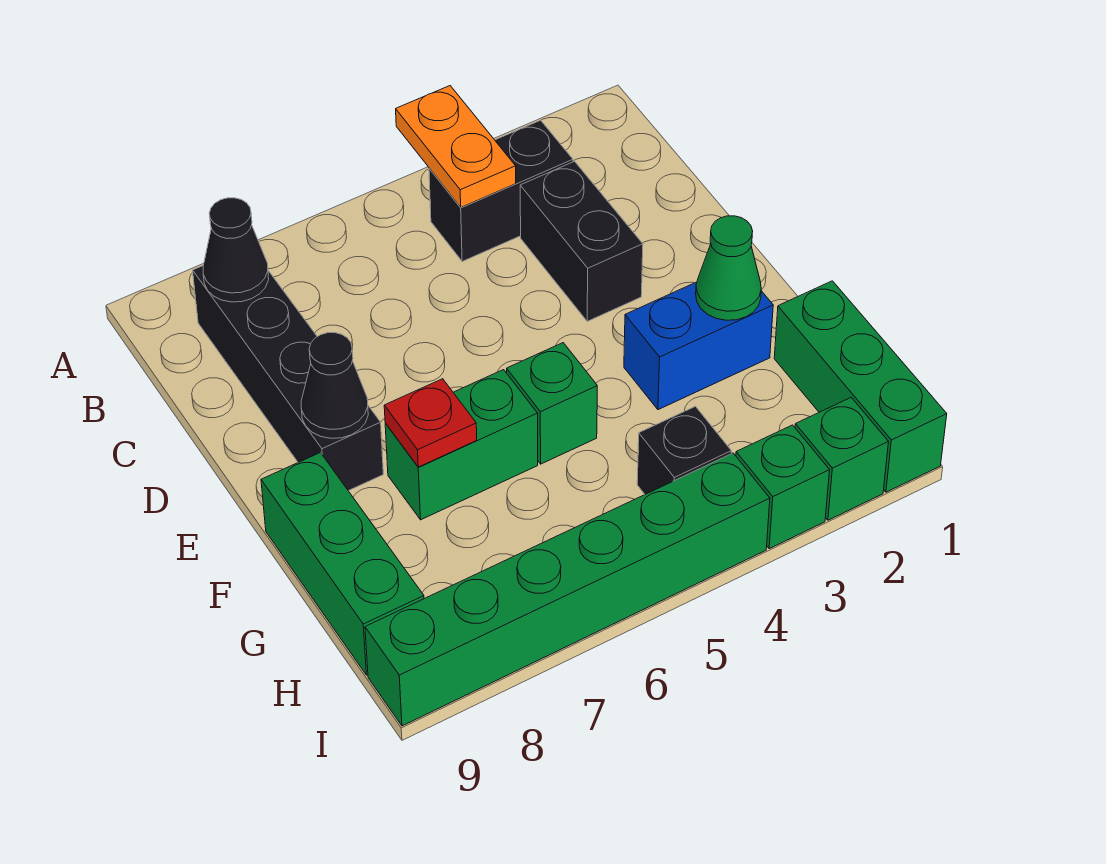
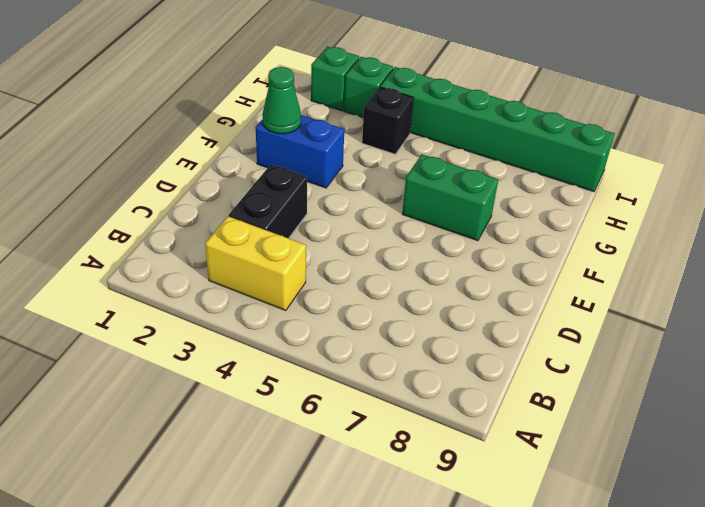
yellow 1x2 brick [205,216,306,311] -> black 1x2 brick [429,120,573,261]
none -> black 1x4 brick [193,266,383,491]
none -> green 1x1 brick [507,343,597,464]
none -> green 1x3 brick [261,453,424,675]

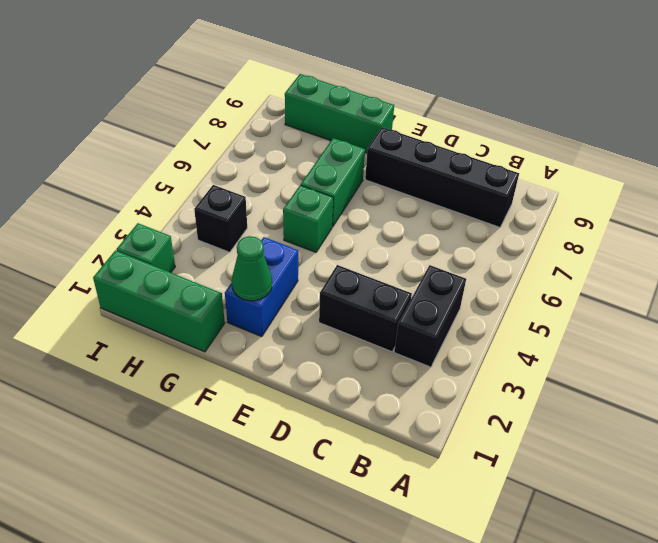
none -> green 1x1 brick [736,425,830,549]
none -> green 1x6 brick [365,453,770,726]
none -> orange 1x2 plate [396,86,516,207]

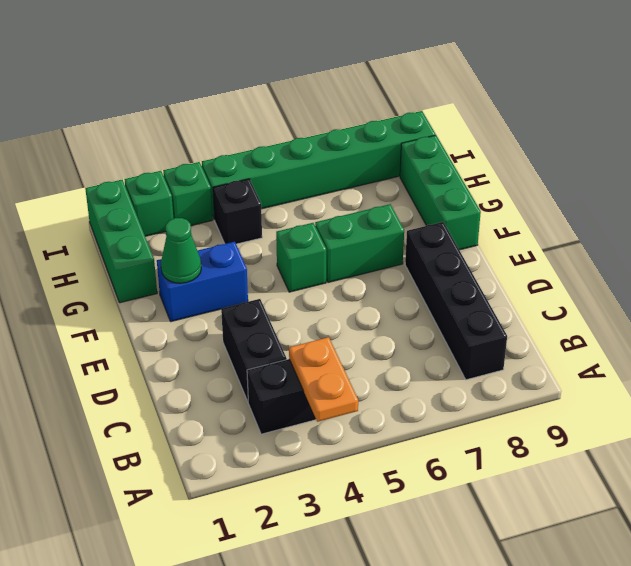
none -> black 1x1 cone [203,198,269,302]
none -> black 1x1 cone [301,333,368,438]
none -> red 1x1 plate [384,379,477,467]

